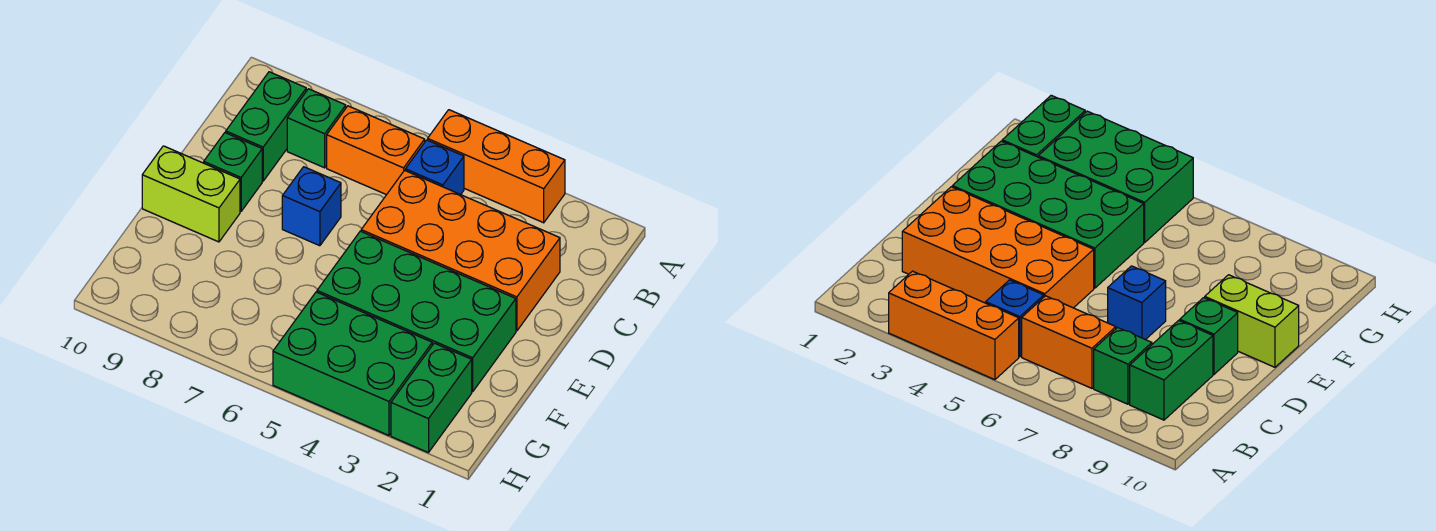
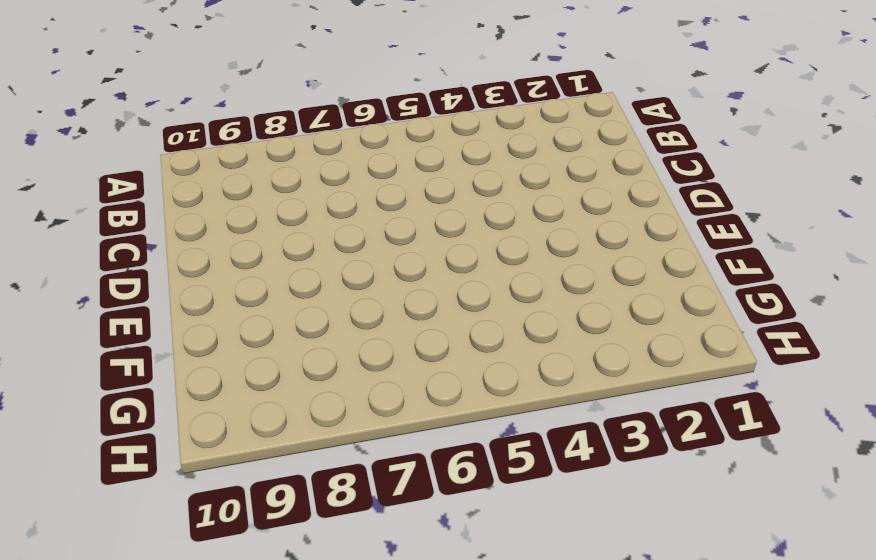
none -> orange 1x3 brick [428,110,565,223]
none -> blue 1x1 brick [405,140,464,195]
none -> orange 1x2 brick [327,106,425,195]

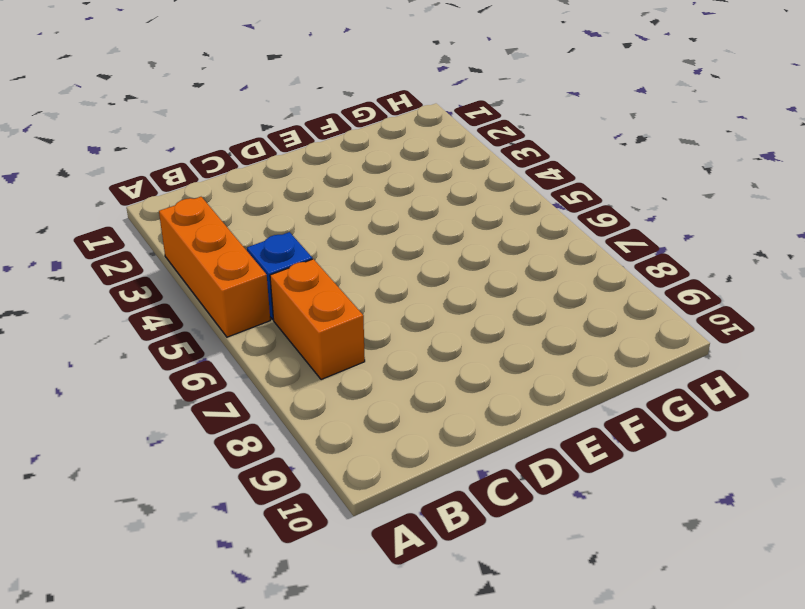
none -> green 1x1 brick [287,89,346,168]
none -> green 1x2 brick [226,72,306,181]
none -> orange 2x4 brick [361,170,560,331]

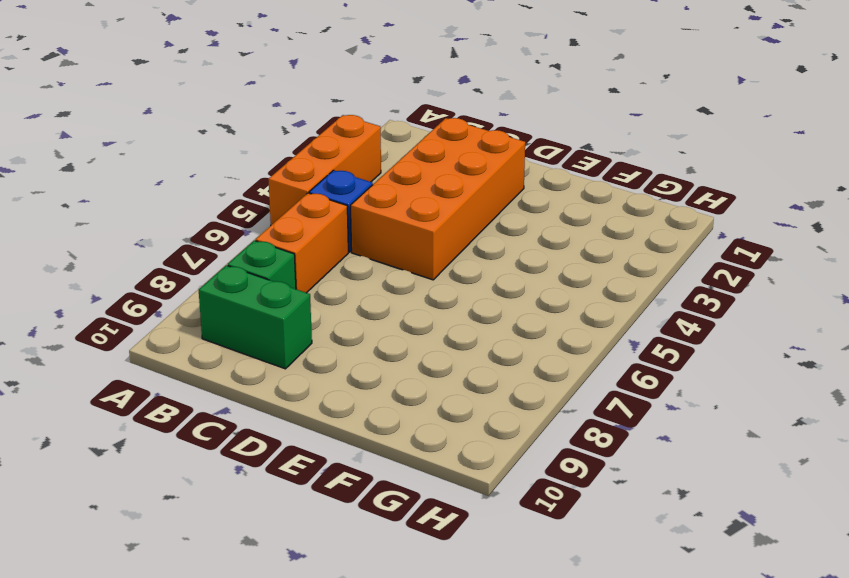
none -> blue 1x1 brick [282,167,341,246]
none -> green 1x1 brick [204,133,262,211]
none -> green 2x4 brick [317,231,516,392]

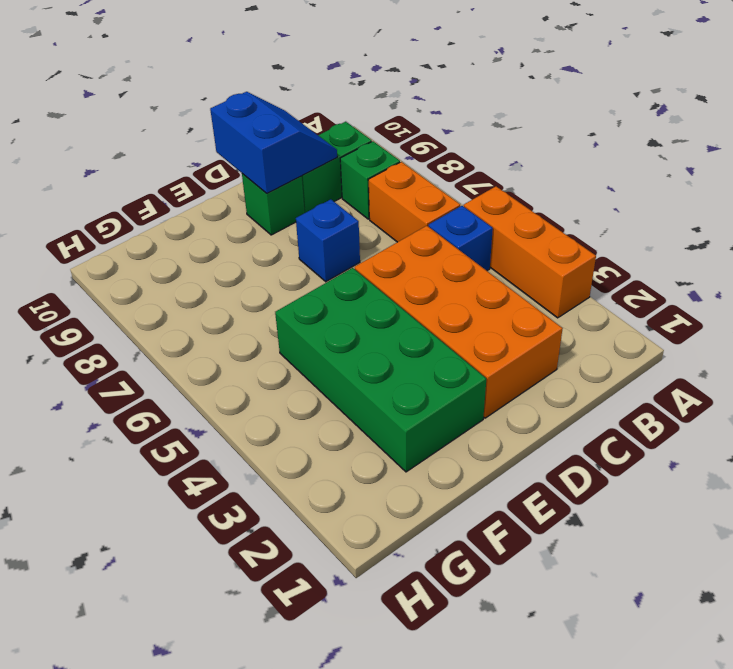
blue 2x2 slope [210,92,337,193] -> none
none -> lime 1x2 brick [142,146,240,242]
none -> green 1x2 brick [391,343,472,453]
none -> green 2x3 brick [273,292,432,435]

